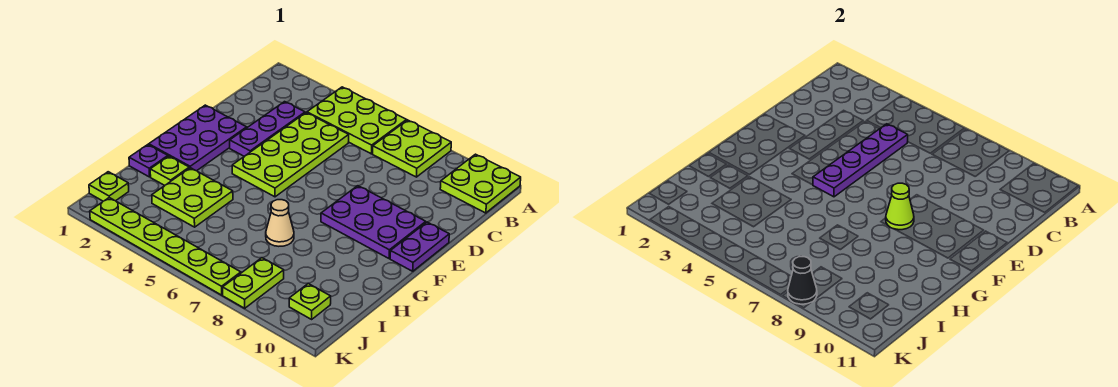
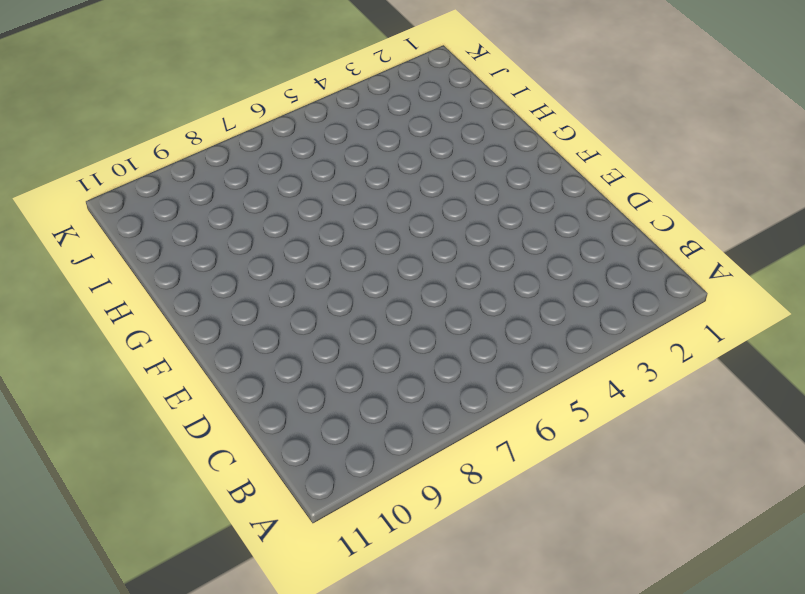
none -> lime 2x3 plate [307,87,407,154]
none -> lime 2x2 plate [373,120,451,177]
none -> lime 2x2 plate [440,154,521,213]

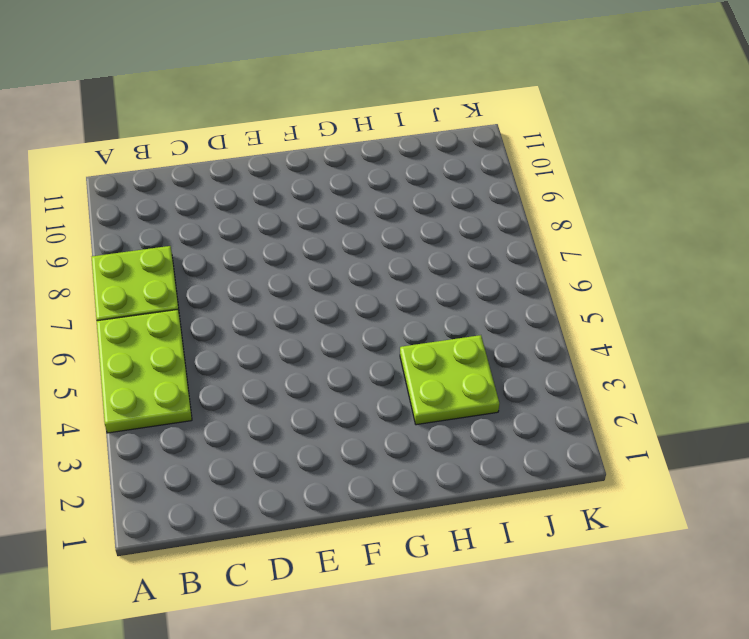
none -> lime 2x2 plate [440,154,521,213]
none -> purple 1x3 plate [230,102,305,156]
none -> lime 2x4 plate [232,113,349,197]

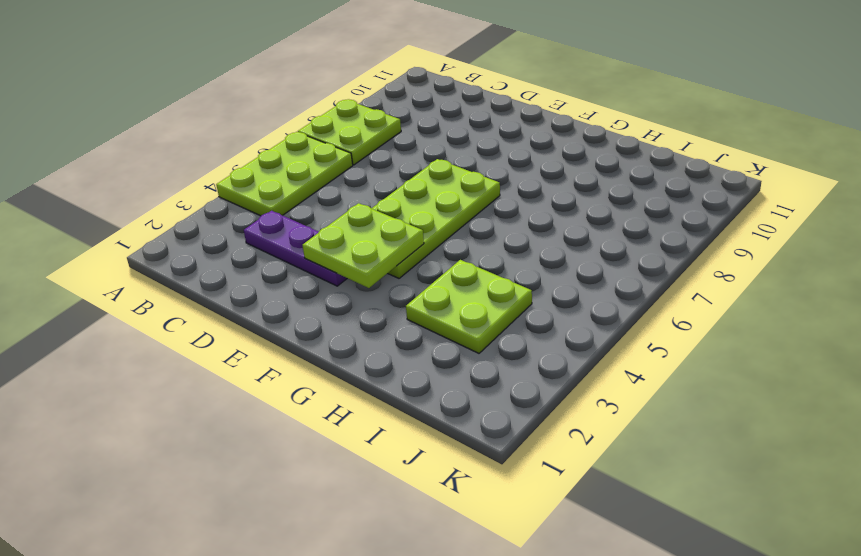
lime 2x2 plate [303,203,424,288] -> lime 2x2 plate moved to [440,154,521,213]
lime 2x4 plate [372,159,500,278] -> lime 2x4 plate turned to [232,113,349,197]
none -> purple 2x3 plate [149,105,247,171]
none -> purple 2x3 plate [321,186,426,258]
none -> purple 1x2 plate [390,222,449,271]

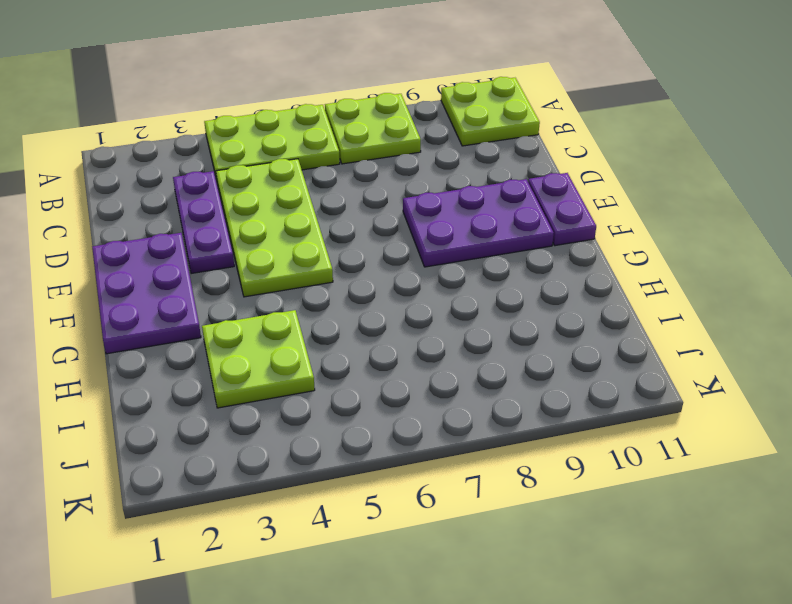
none -> purple 1x1 plate [129,145,168,177]
none -> lime 1x1 plate [150,156,189,185]
none -> tan 1x1 cone [266,200,294,246]

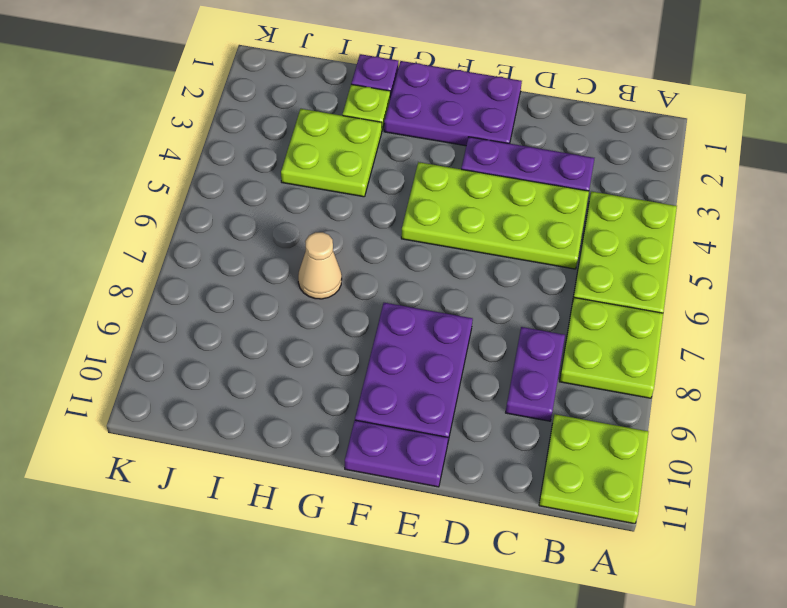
purple 1x2 plate [506,327,565,421] -> none
none -> lime 1x1 plate [89,172,129,201]
none -> lime 1x2 plate [223,258,284,308]
none -> lime 1x1 plate [289,283,331,319]

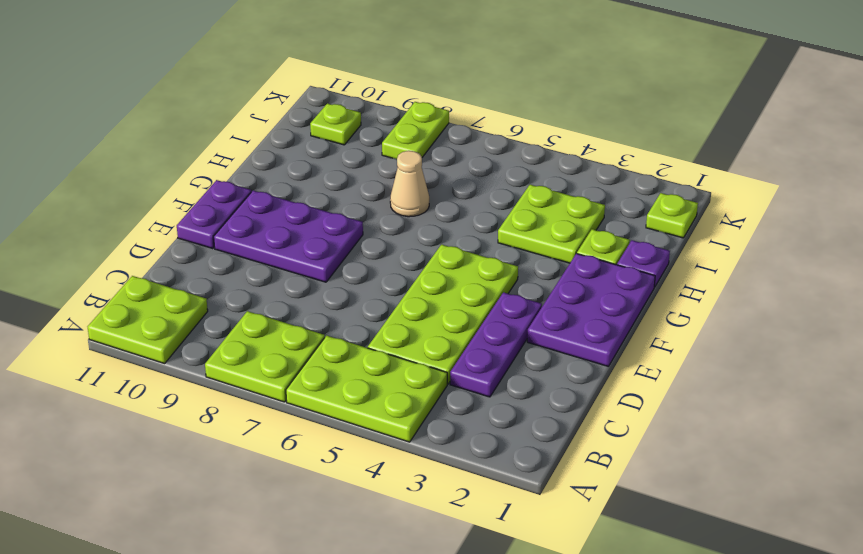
none -> lime 1x6 plate [90,198,241,295]
none -> purple 1x4 plate [813,124,908,197]
none -> lime 1x1 cone [886,183,914,230]

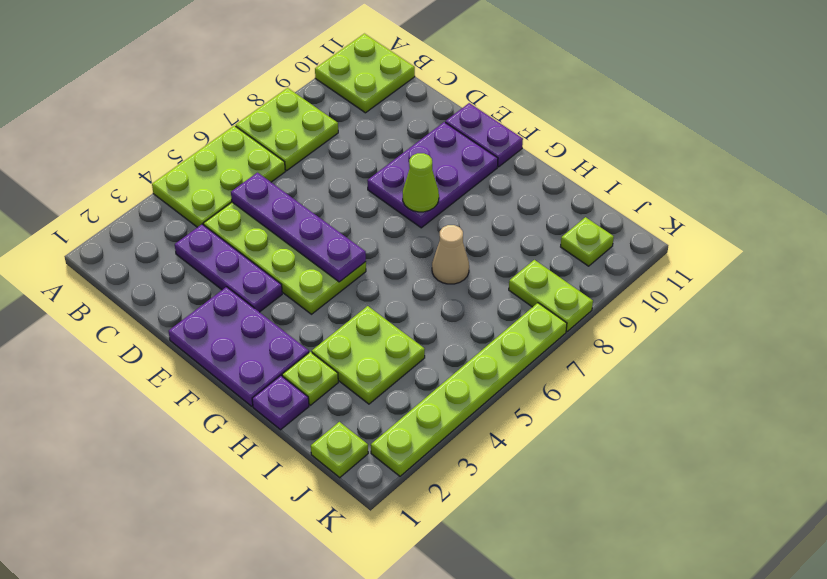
none -> black 1x1 cone [788,257,817,304]

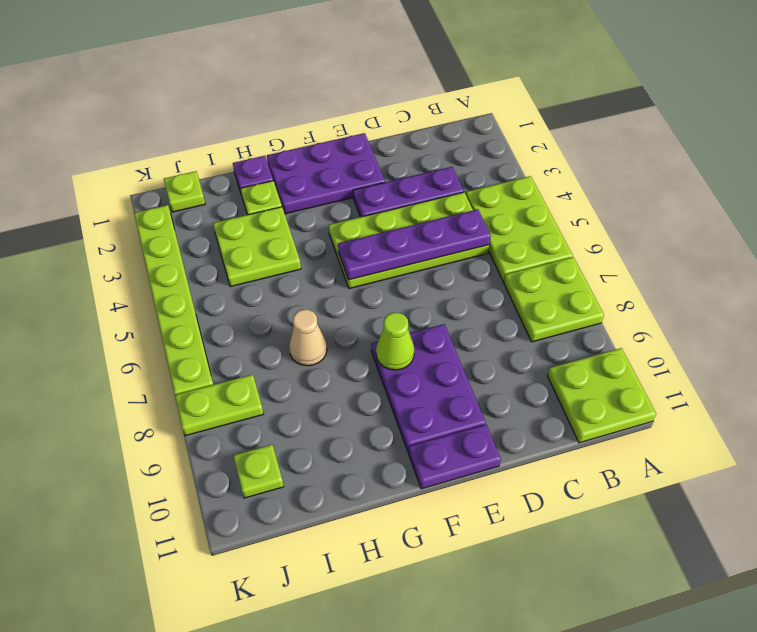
none -> black 1x1 cone [788,257,817,304]

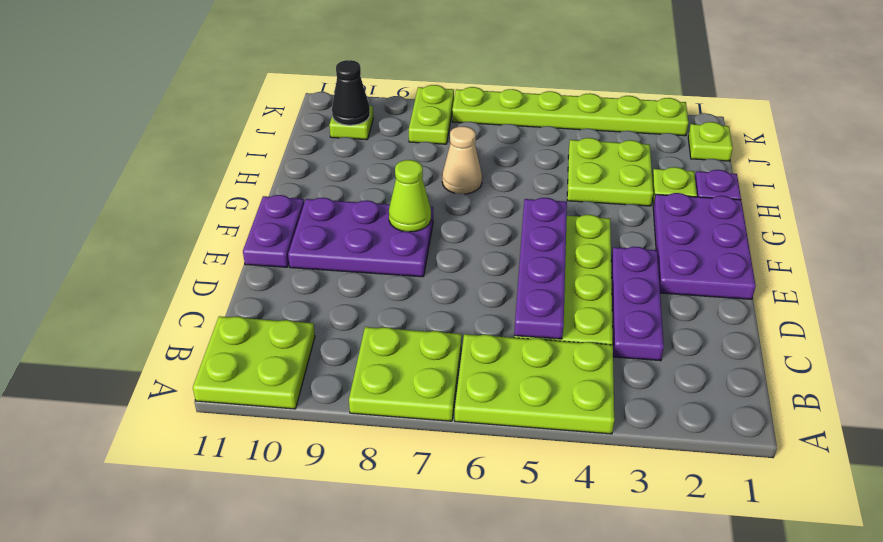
black 1x1 cone [332,60,370,125] -> black 1x1 cone moved to [788,257,817,304]

